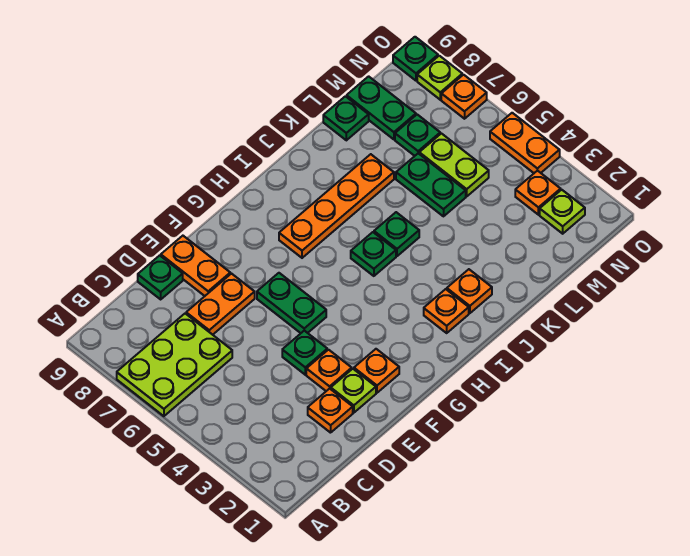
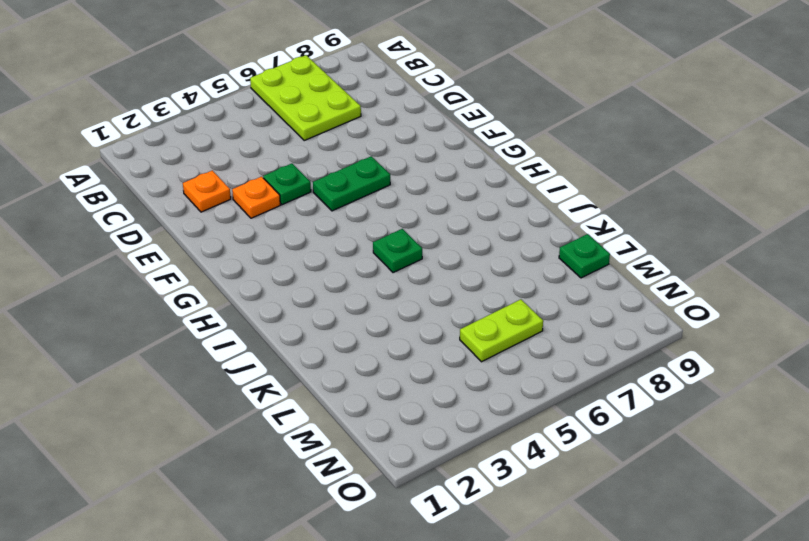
none -> orange 1x2 plate [186,274,255,335]
none -> green 1x1 plate [138,255,183,299]
none -> lime 1x1 plate [331,369,376,413]

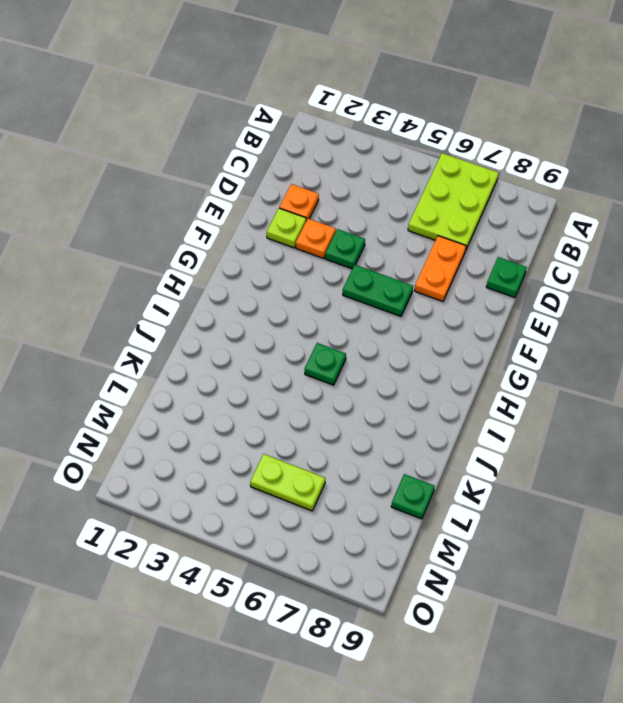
none -> orange 1x2 plate [161,236,230,296]
none -> orange 1x1 plate [354,349,399,393]
none -> orange 1x4 plate [279,154,394,258]

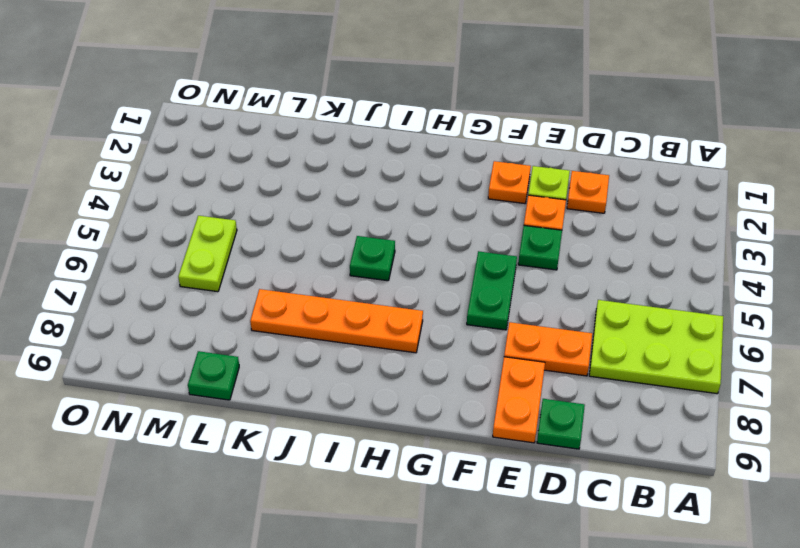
none -> orange 1x1 plate [424,289,469,333]
none -> orange 1x1 plate [447,269,492,313]
none -> green 1x1 plate [374,212,419,256]

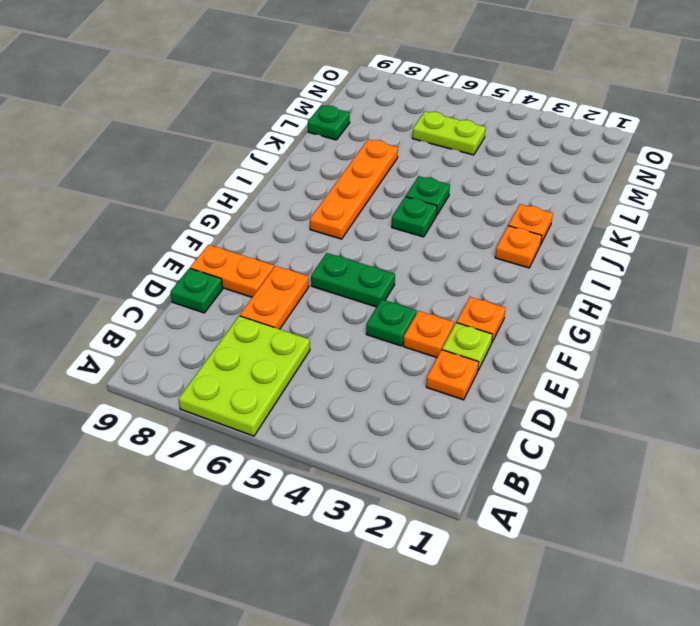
none -> green 1x2 plate [396,153,466,216]
none -> green 1x1 plate [395,115,440,156]
none -> green 1x2 plate [347,76,416,139]

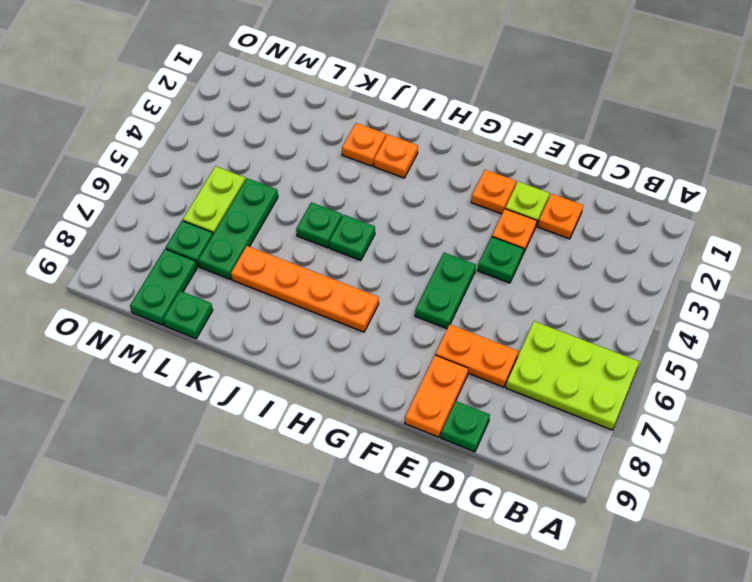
green 1x3 plate [198,178,278,279] -> green 1x2 plate [396,153,466,216]
none -> lime 1x1 plate [540,190,585,234]
none -> orange 1x1 plate [515,170,561,215]
none -> orange 1x2 plate [490,113,560,173]

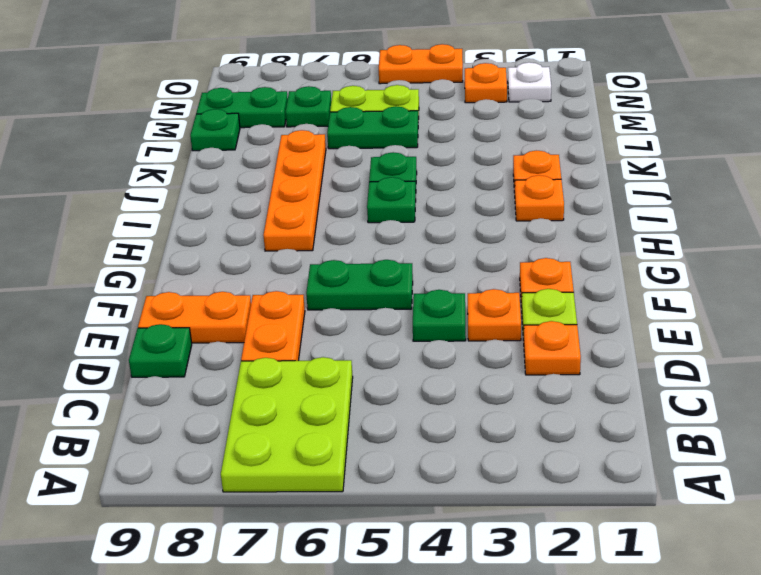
white 1x1 plate [508,62,551,102] -> lime 1x1 plate [540,190,585,234]
none -> orange 1x1 plate [441,75,487,119]
none -> lime 1x1 plate [417,56,462,100]
none -> green 1x1 plate [393,37,438,81]

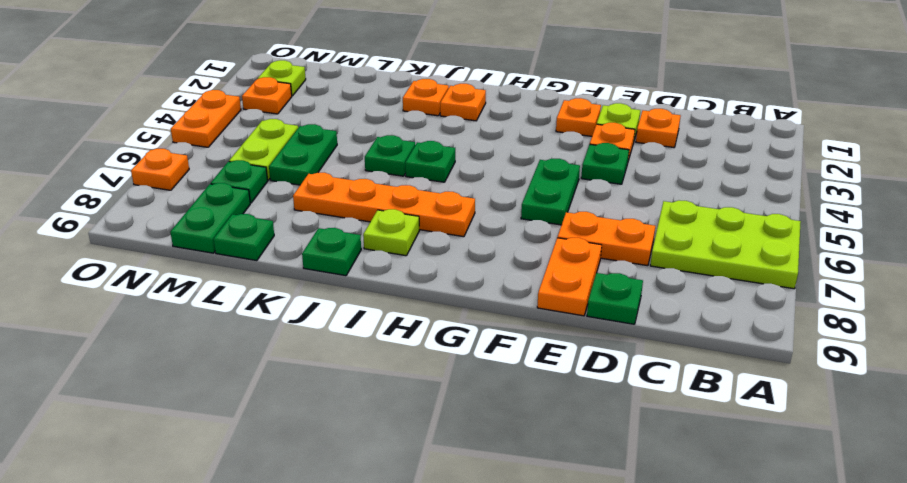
lime 1x1 plate [363,209,419,256] -> lime 1x1 plate moved to [417,56,462,100]
green 1x1 plate [302,228,361,276] -> green 1x1 plate moved to [393,37,438,81]

